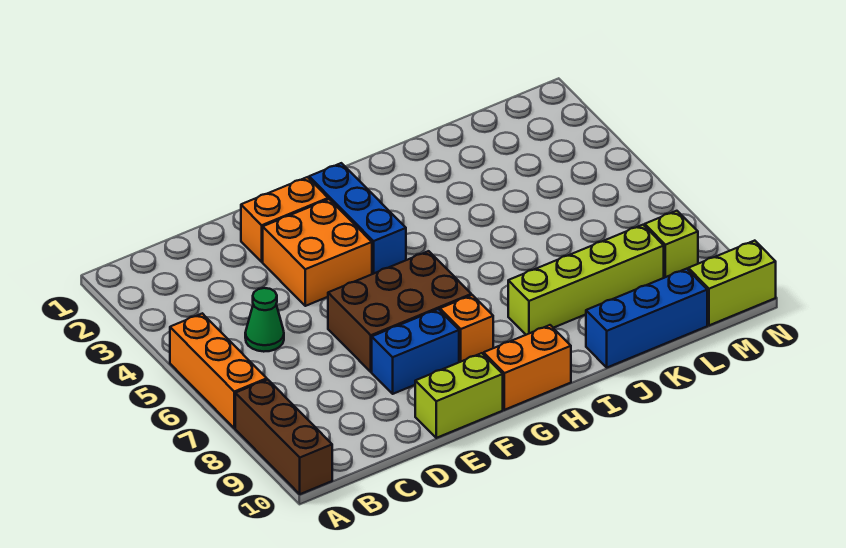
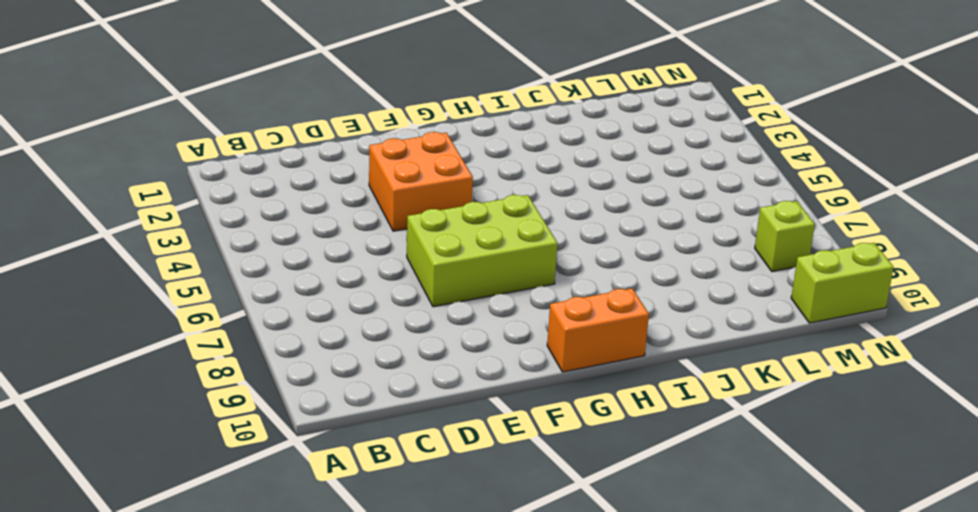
lime 2x3 brick [407,195,557,307] -> brown 2x3 brick [328,251,471,372]
none -> orange 1x3 brick [170,313,267,428]
none -> brown 1x3 brick [235,379,332,494]
none -> green 1x1 cone [245,288,284,352]

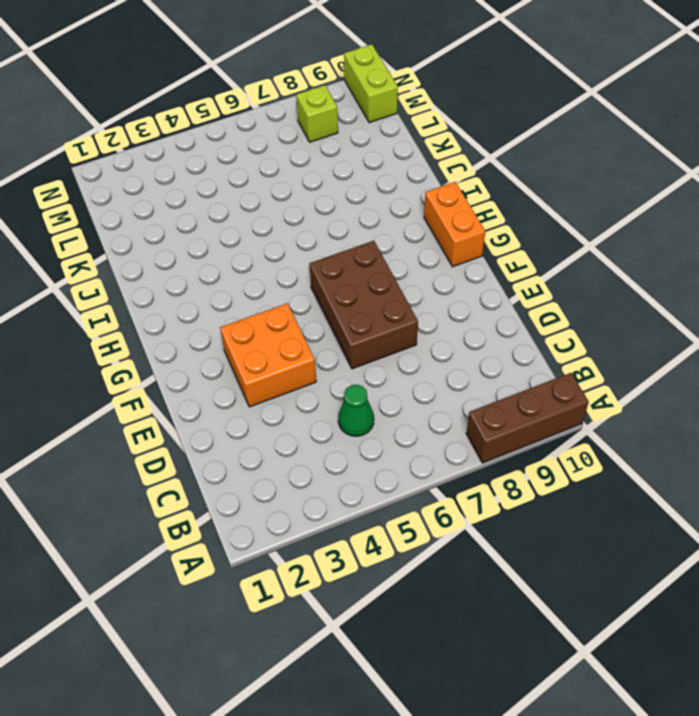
none -> orange 1x3 brick [170,313,267,428]
none -> orange 1x2 brick [241,177,328,262]
none -> blue 1x2 brick [372,309,459,394]

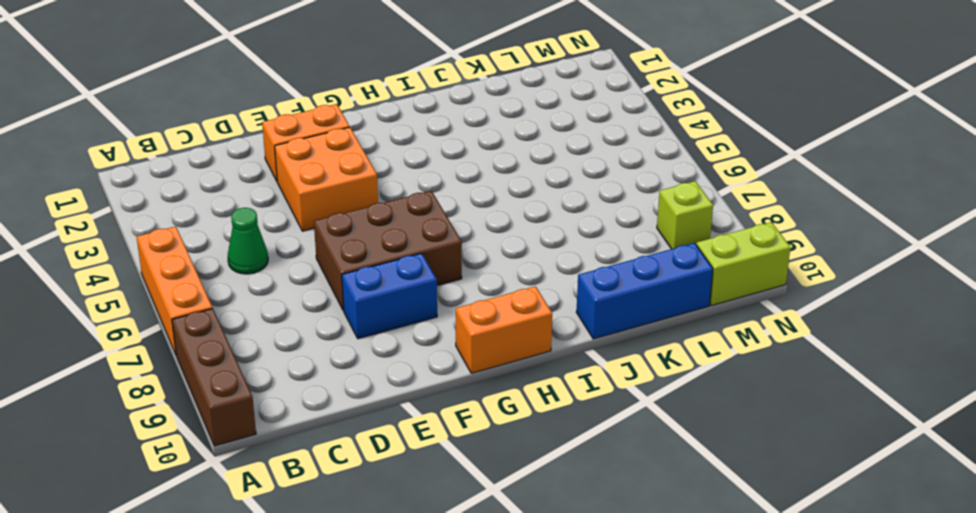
none -> lime 1x2 brick [415,353,503,438]
none -> blue 1x3 brick [309,163,406,274]
none -> orange 1x1 brick [440,295,493,362]

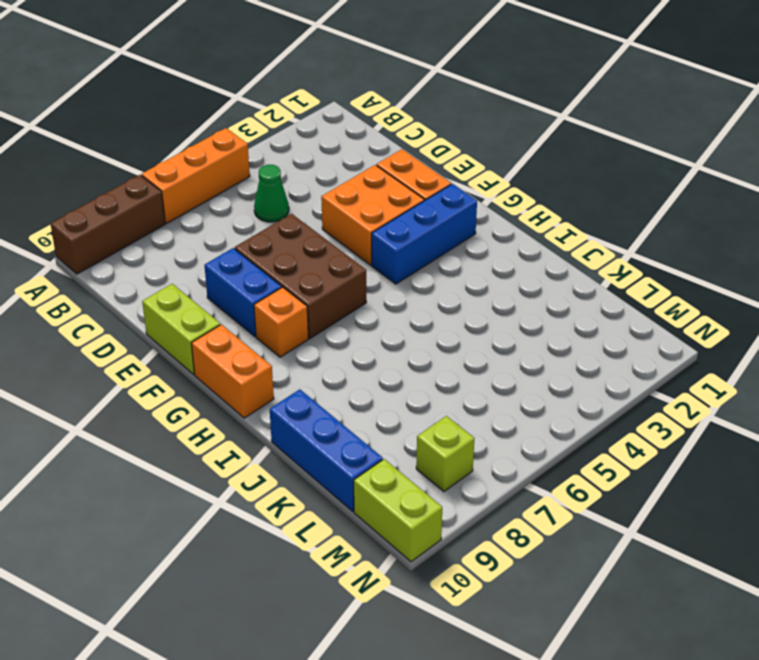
none -> lime 1x4 brick [508,225,664,335]

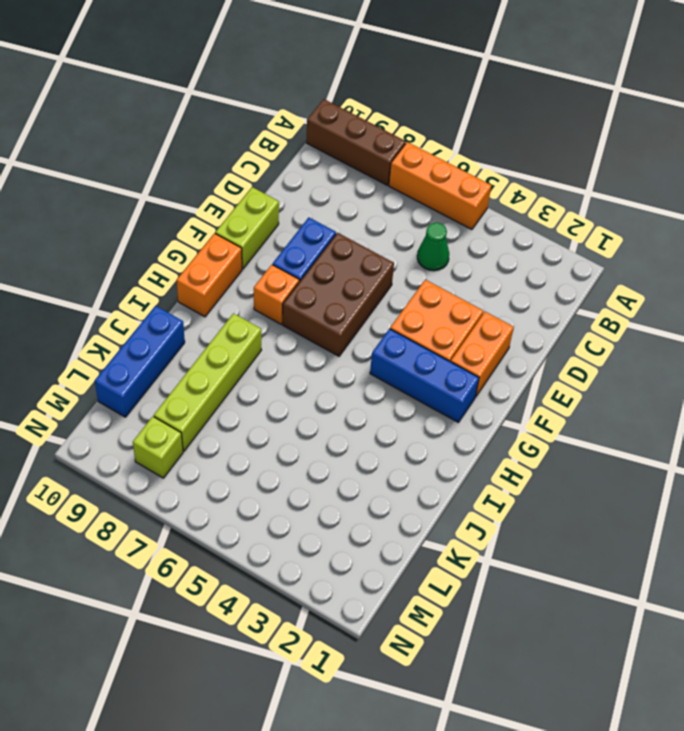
none -> lime 1x2 brick [688,241,776,325]

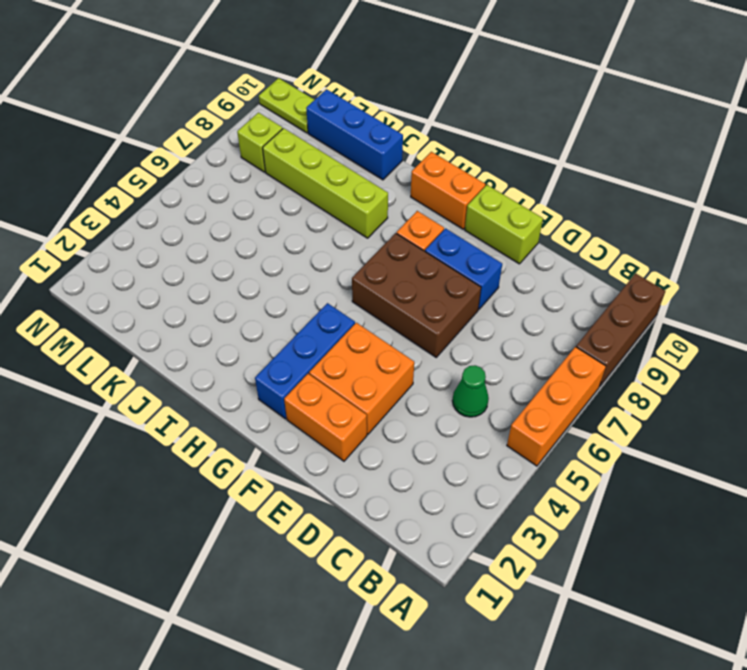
lime 1x2 plate [259,78,314,133] -> lime 1x2 brick [688,241,776,325]

